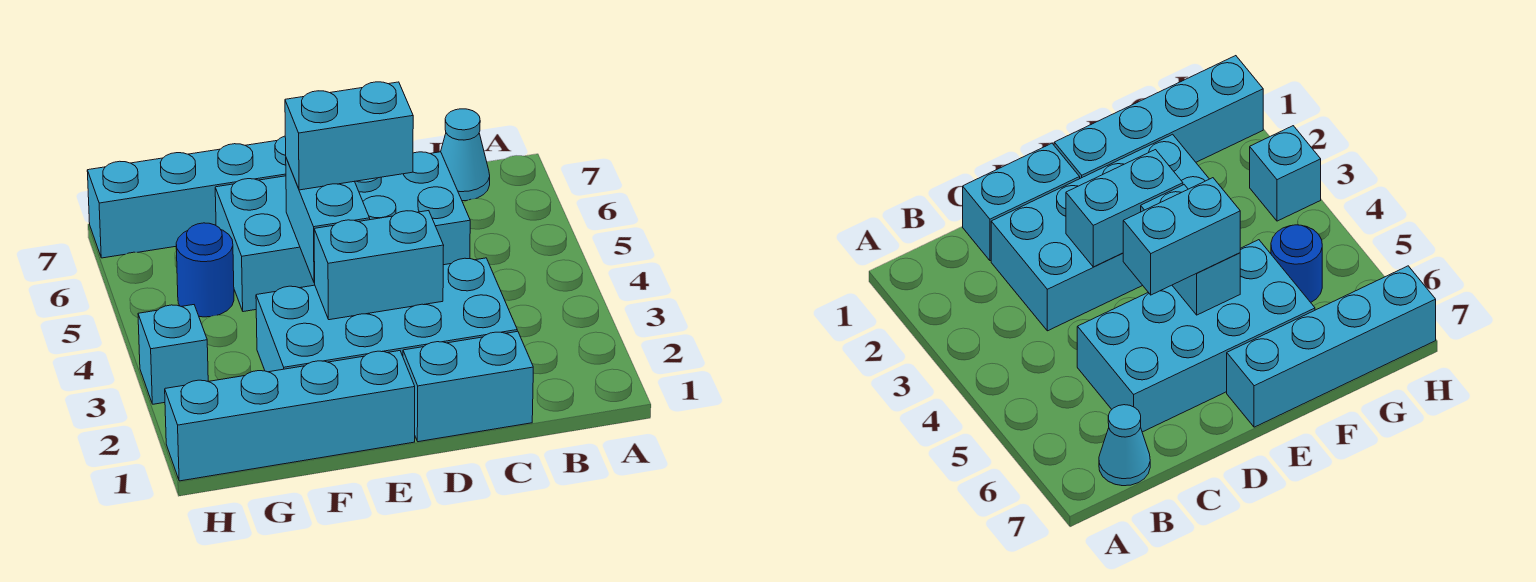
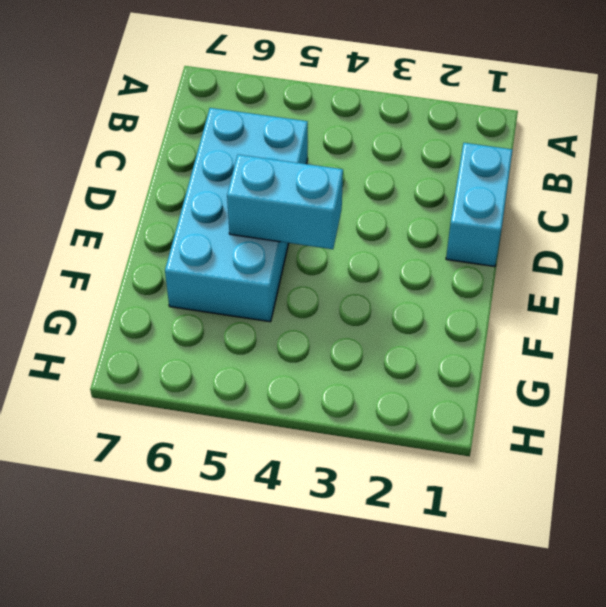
none -> cyan 1x1 cone [441,109,490,201]
none -> cyan 2x4 brick [256,258,517,372]

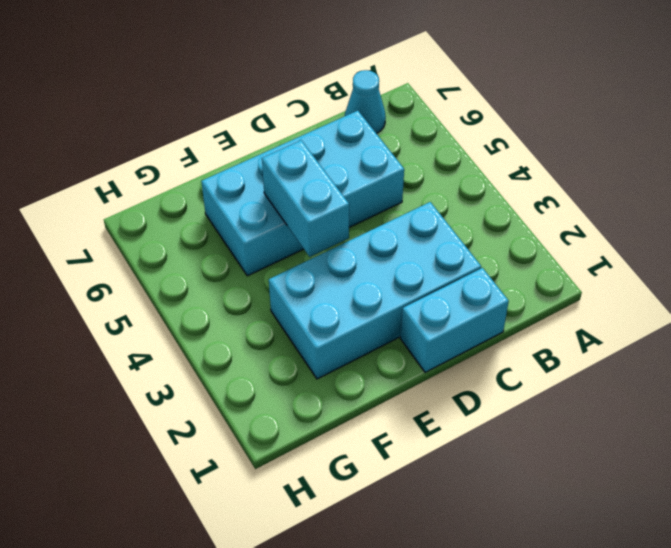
none -> cyan 1x4 brick [165,351,415,481]
none -> cyan 1x4 brick [87,136,286,258]

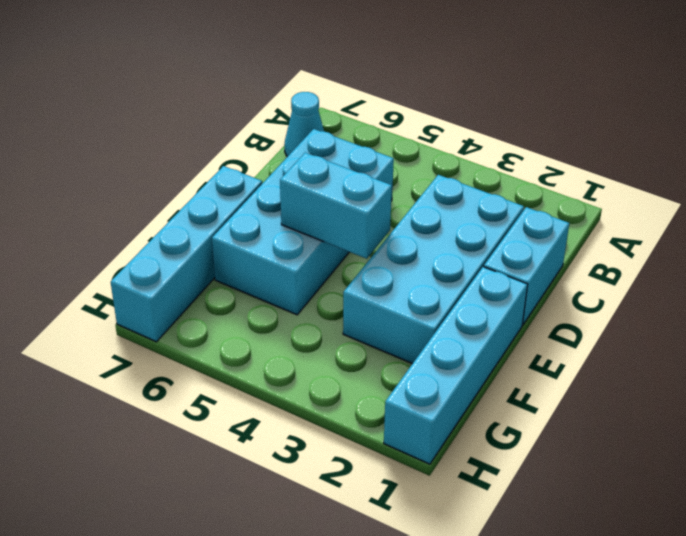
none -> blue 1x1 round brick [176,223,234,317]
none -> cyan 1x1 brick [138,305,208,404]

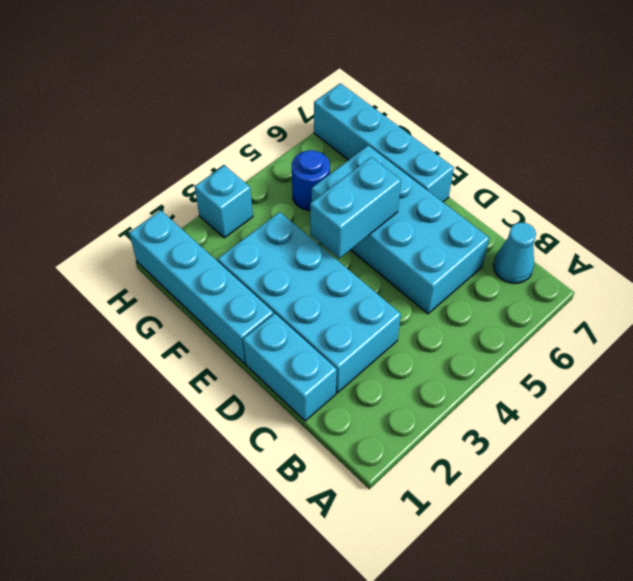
none -> cyan 1x2 brick [314,211,444,320]
none -> cyan 1x2 brick [285,82,413,190]

